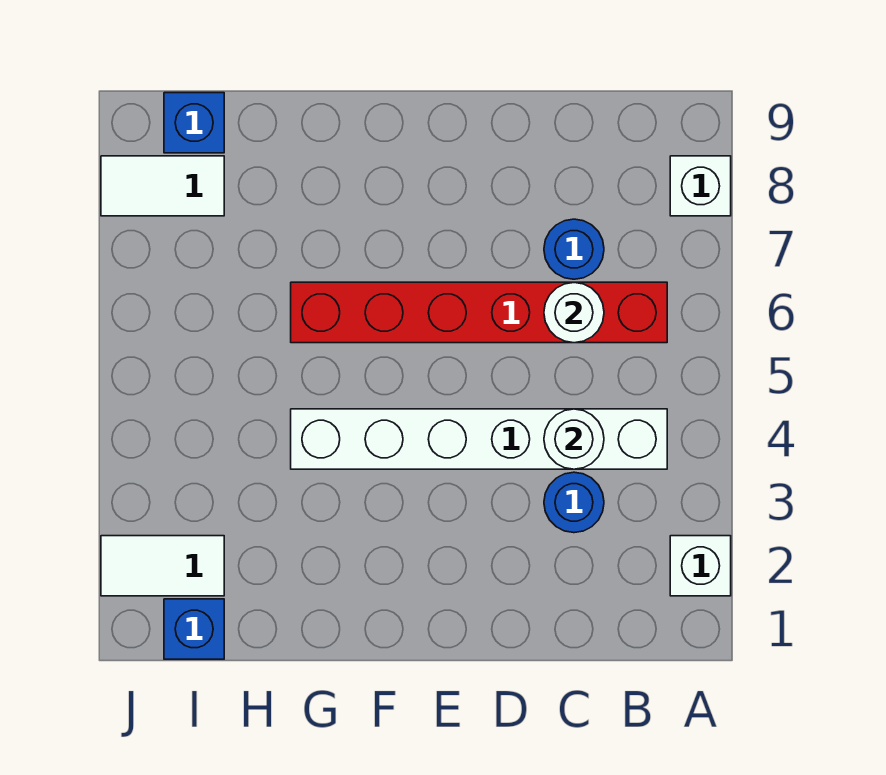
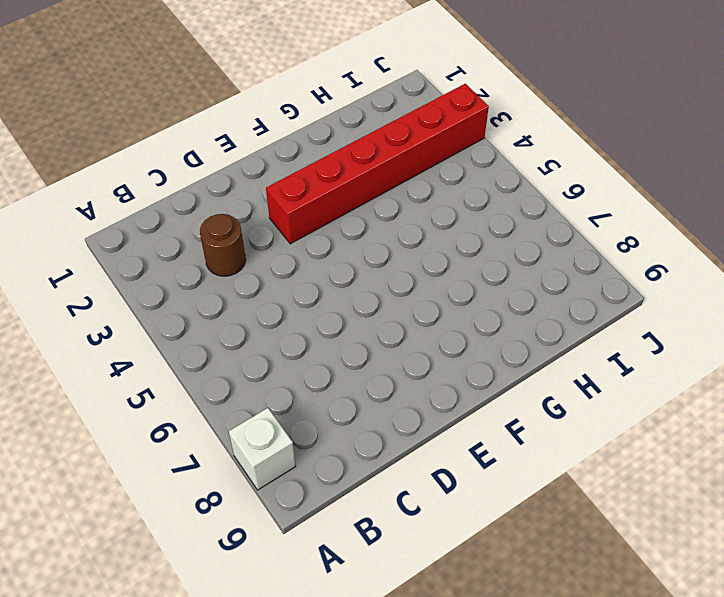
brown 1x1 round brick [200,214,246,276] -> blue 1x1 round brick [544,472,604,533]
red 1x6 brick [266,84,489,244] -> red 1x6 brick moved to [291,282,667,343]
none -> white 1x1 brick [670,536,731,596]
none -> white 1x6 brick [291,409,667,469]
none -> blue 1x1 round brick [544,219,604,279]

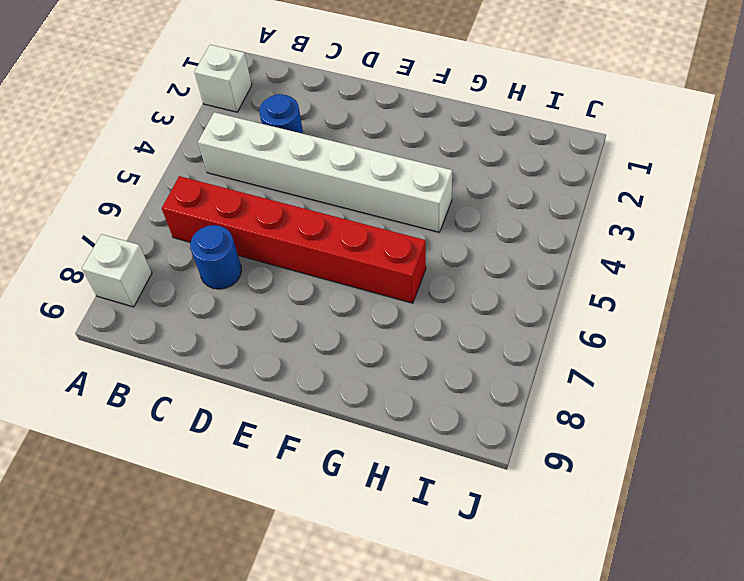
none -> blue 1x1 brick [164,599,224,659]
none -> white 1x2 tile [101,536,224,596]
none -> white 1x2 tile [101,156,224,216]

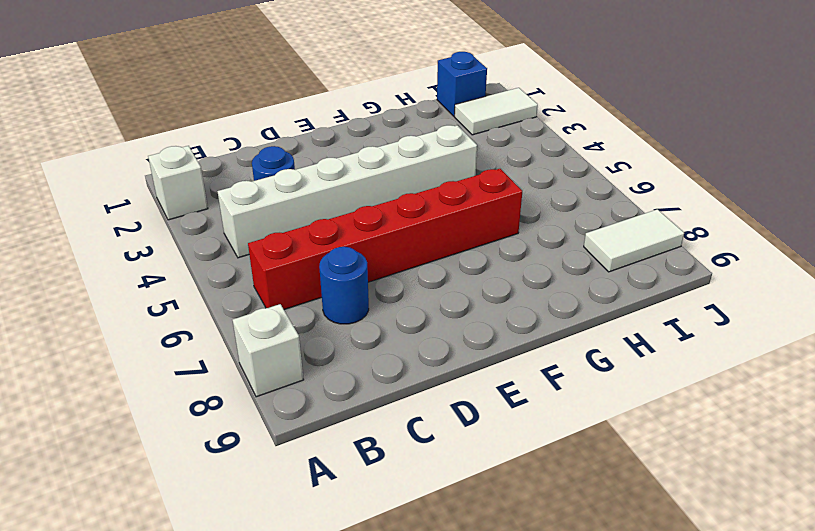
none -> blue 1x1 brick [164,93,224,153]
none -> white 1x1 round brick [544,409,604,469]
none -> white 1x1 round brick [544,283,604,343]

